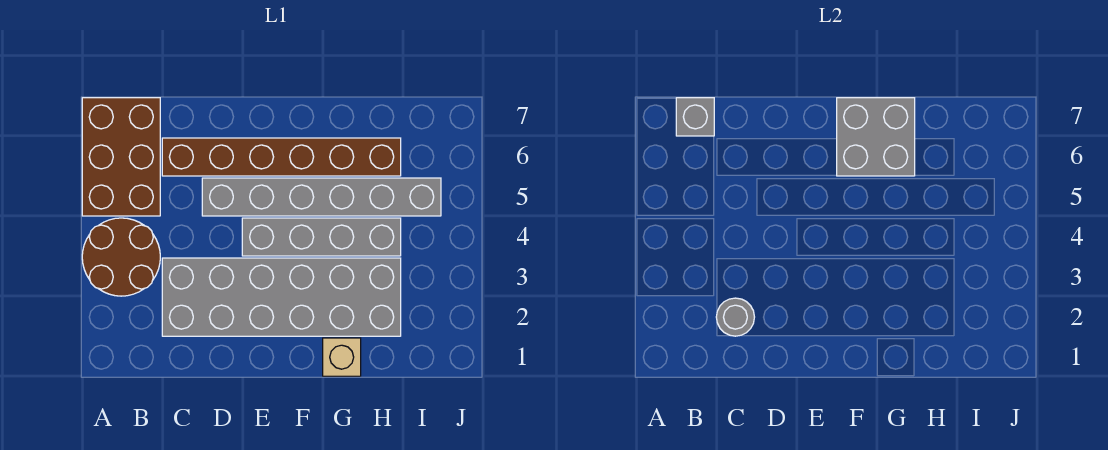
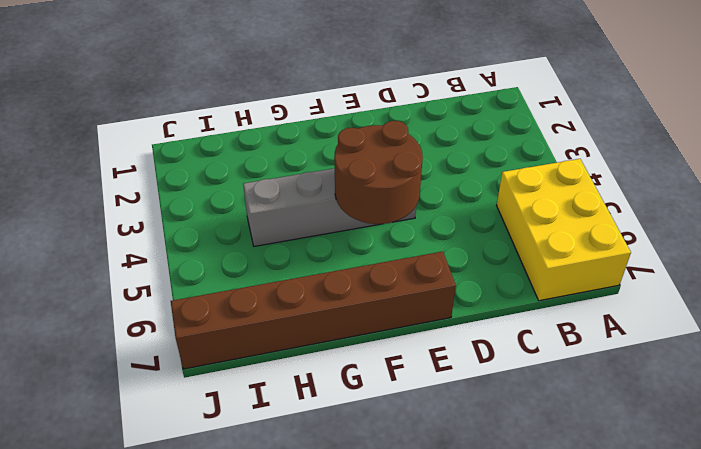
yellow 2x3 brick [497,159,631,301] -> brown 2x3 brick [82,98,160,216]
brown 2x2 round brick [334,121,423,224] -> brown 2x2 round brick moved to [82,218,160,296]
brown 1x6 brick [171,251,456,369] -> brown 1x6 brick moved to [162,138,401,176]
none -> grey 2x6 brick [162,258,401,336]
none -> grey 1x6 brick [202,178,441,216]

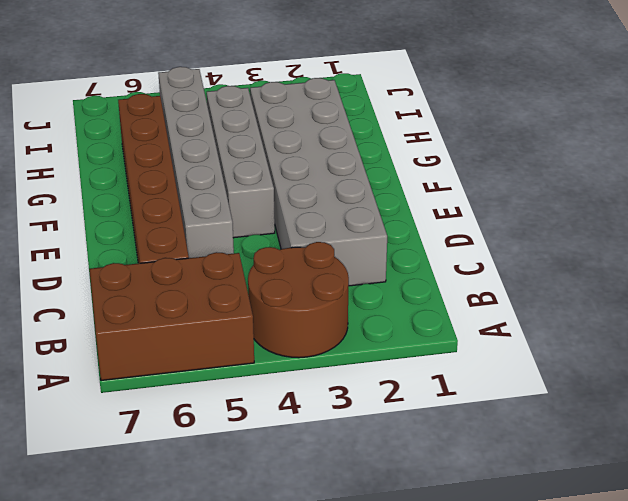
none -> tan 1x1 brick [323,338,361,376]
none -> grey 1x1 brick [676,98,714,136]

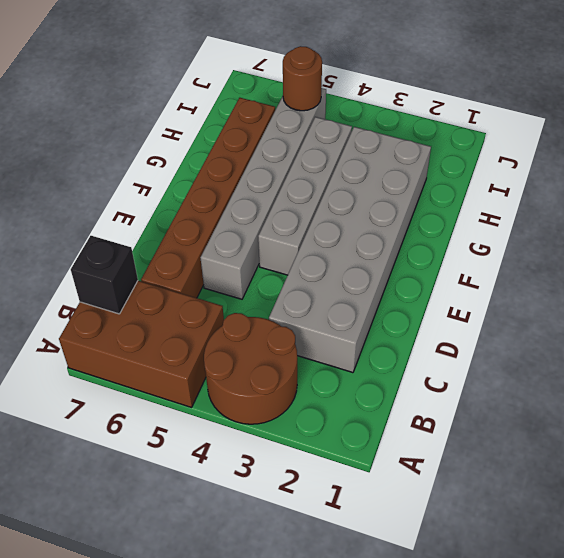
black 1x1 brick [71,236,138,314] -> grey 1x1 brick [676,98,714,136]
brown 1x1 round brick [283,46,322,111] -> none
none -> tan 1x1 brick [323,338,361,376]
none -> grey 1x1 round brick [716,298,754,336]

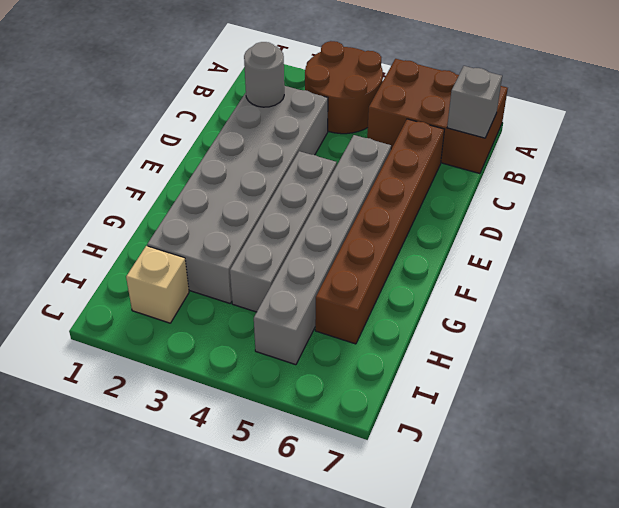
tan 1x1 brick [126,246,189,323] -> tan 1x1 brick moved to [323,338,361,376]
none -> grey 2x2 brick [837,98,915,176]

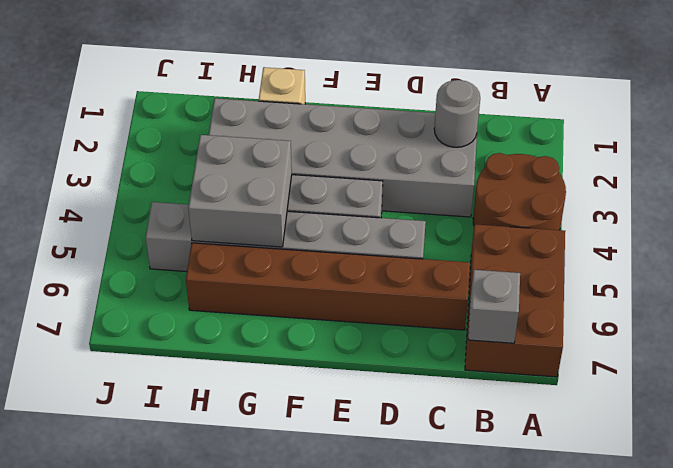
grey 2x2 brick [188,135,292,247] -> grey 2x2 brick moved to [837,98,915,176]

